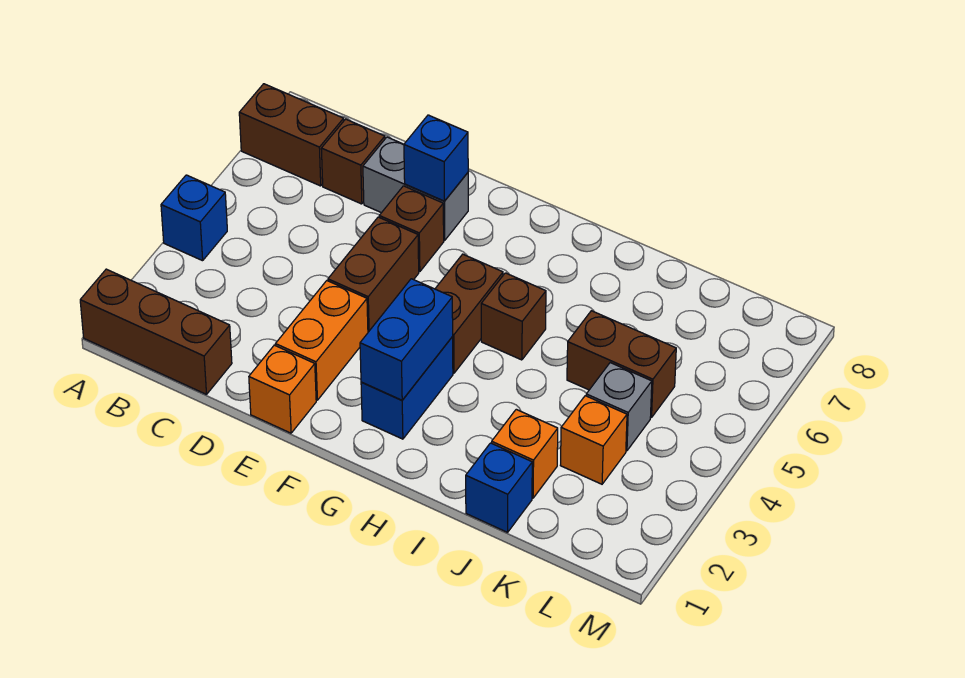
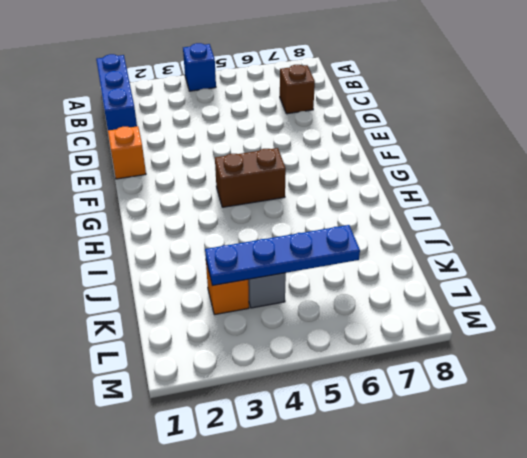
blue 1x3 brick [96,54,137,130] -> brown 1x3 brick [80,269,232,394]
blue 1x4 plate [205,225,360,286] -> none
none -> brown 1x2 brick [239,84,344,186]
none -> grey 1x2 brick [363,137,468,240]
none -> orange 1x2 brick [276,281,368,400]

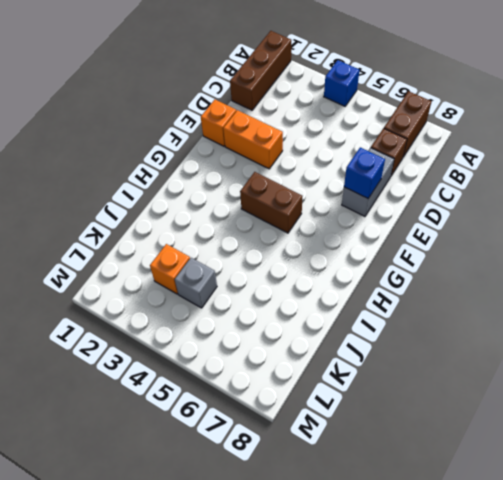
none -> brown 1x2 brick [328,217,419,332]
none -> brown 1x1 brick [379,186,444,272]
none -> blue 1x2 brick [361,337,453,439]

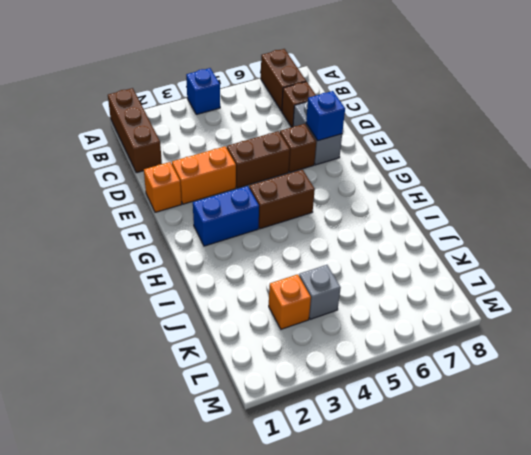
none -> brown 1x1 brick [481,273,546,360]
none -> blue 1x1 brick [466,443,532,532]
none -> orange 1x1 brick [492,409,558,498]

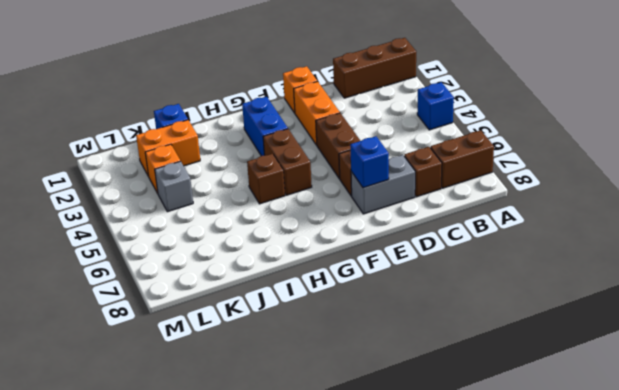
orange 1x2 brick [136,120,200,176] -> orange 1x1 brick [492,409,558,498]
none -> brown 1x2 brick [567,311,676,418]
none -> blue 1x2 brick [360,279,453,400]

